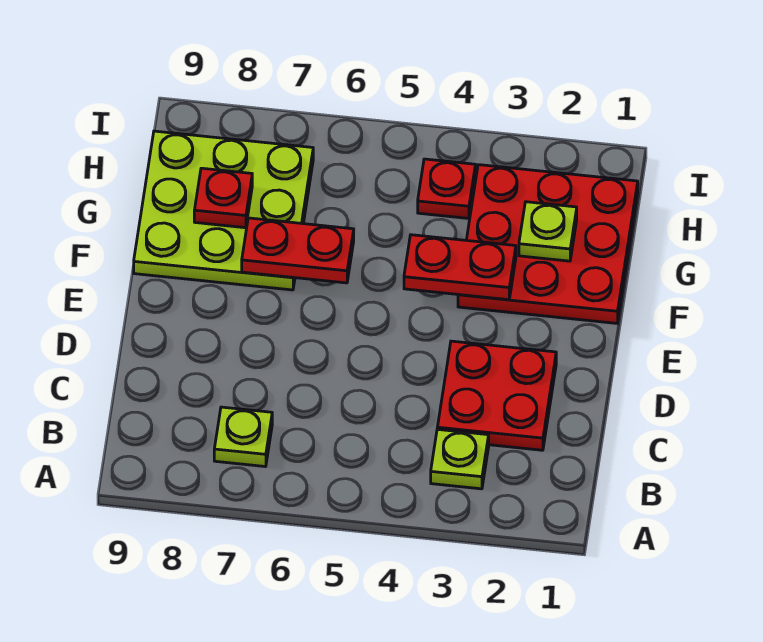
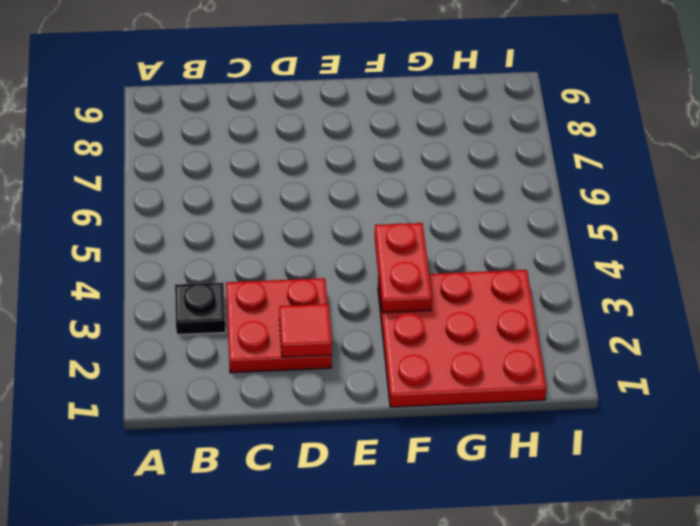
black 1x1 plate [175,283,226,335] -> lime 1x1 plate [431,429,489,489]
red 1x1 tile [279,304,332,357] -> none
none -> lime 1x1 plate [214,407,272,467]
none -> lime 3x3 plate [134,131,313,290]

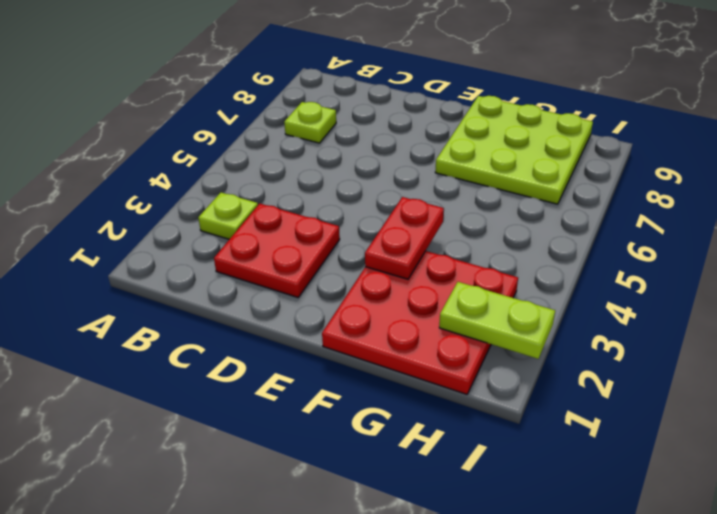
lime 1x2 plate [439,282,555,359] -> none
none -> red 1x1 plate [418,159,476,218]
none -> red 1x2 plate [242,218,354,283]

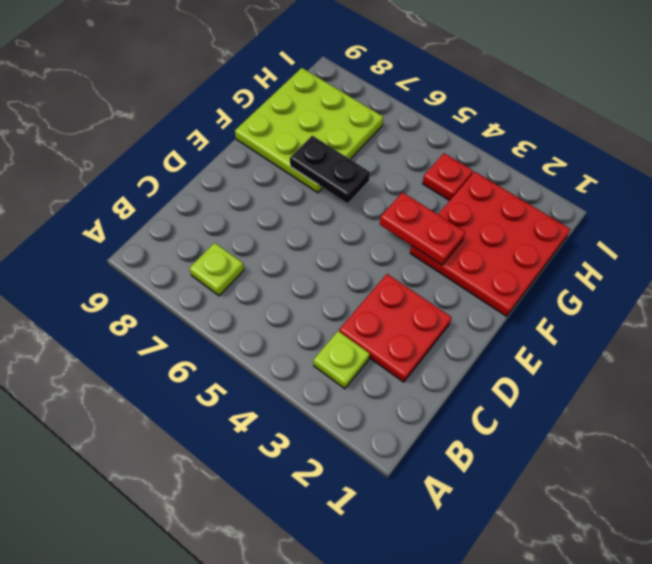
black 1x2 plate [290,136,370,203] -> red 1x2 plate [242,218,354,283]
none -> lime 1x1 plate [519,202,577,261]
none -> red 1x1 plate [194,168,252,228]

